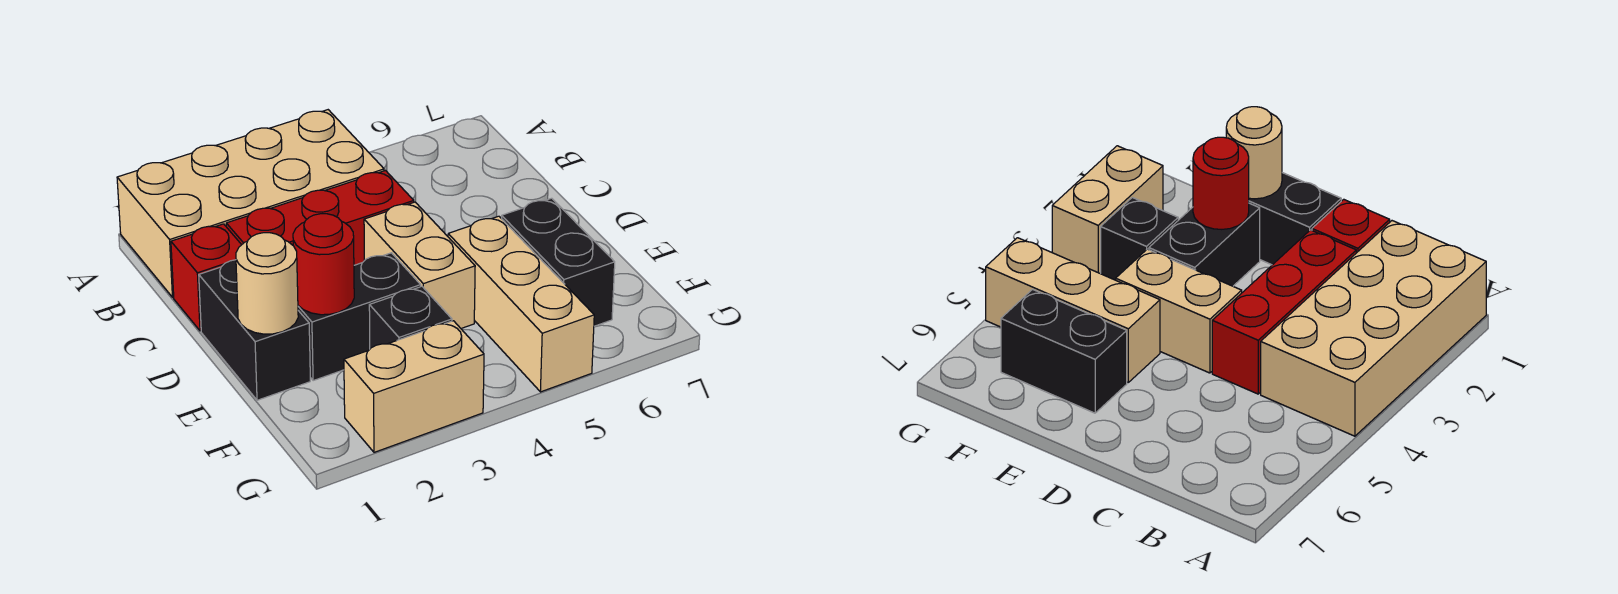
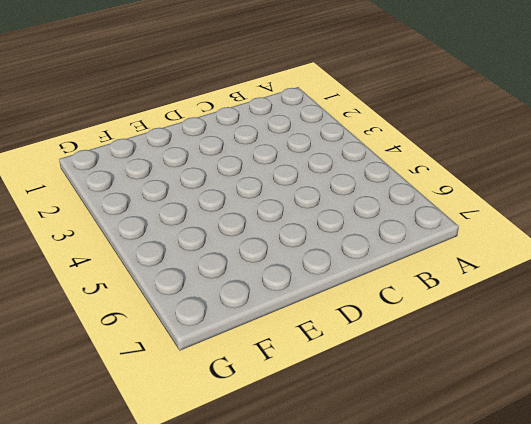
none -> tan 2x4 brick [117,110,384,297]
none -> red 1x1 brick [171,224,241,331]
none -> red 1x3 brick [226,171,414,265]

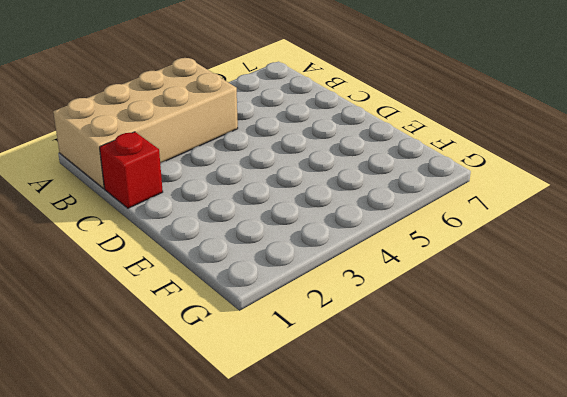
none -> red 1x3 brick [226,171,414,265]
none -> black 1x2 brick [199,260,310,400]
none -> tan 1x2 brick [364,202,475,328]

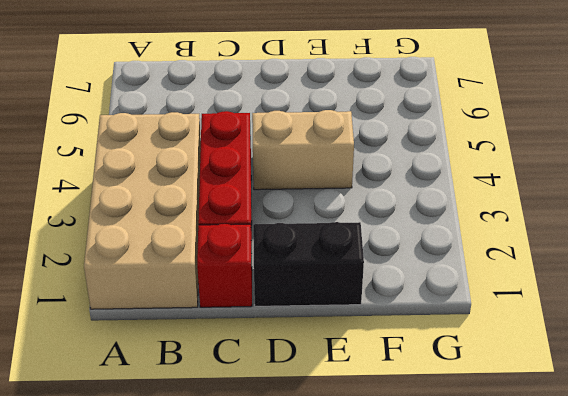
none -> black 1x2 brick [298,253,421,381]
none -> tan 1x3 brick [448,216,594,392]
none -> black 1x2 brick [502,198,615,326]

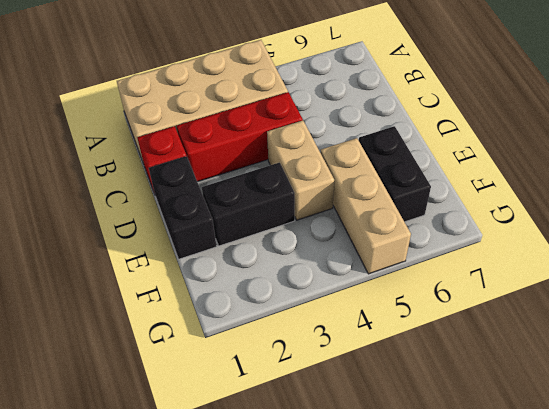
none -> black 1x1 brick [369,286,452,349]
none -> tan 1x2 brick [344,321,484,452]
none -> tan 1x1 round brick [236,233,298,334]

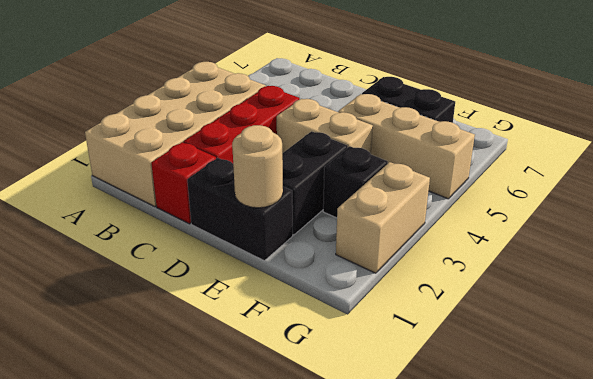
none -> red 1x1 round brick [293,214,354,315]

